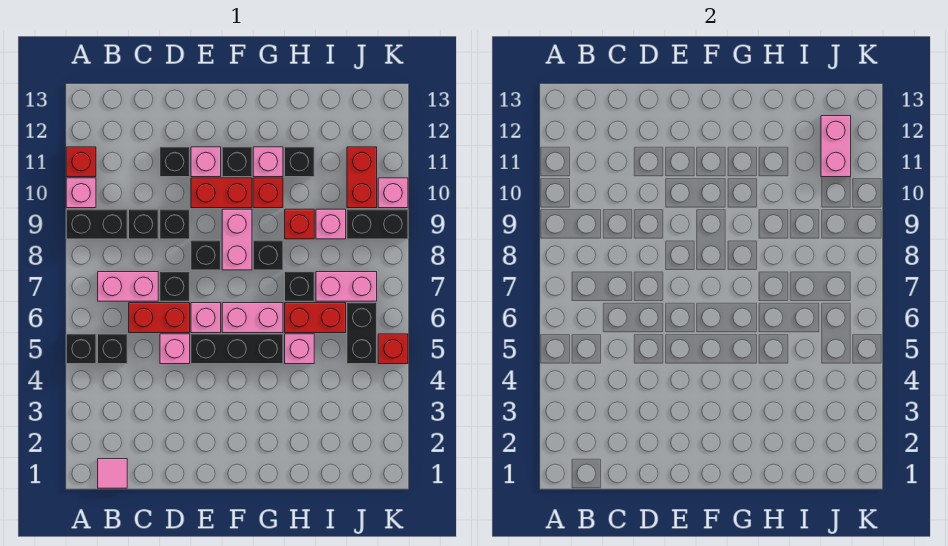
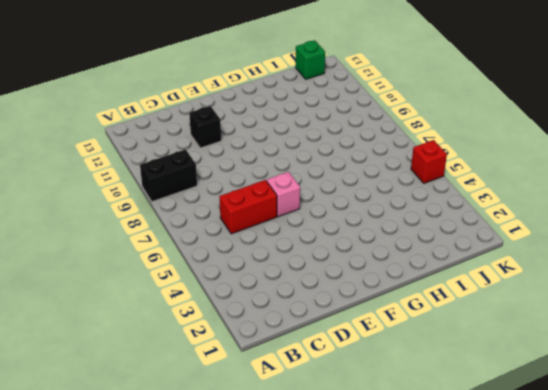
green 1x1 brick [295,40,325,79] -> none
none -> black 1x1 brick [66,334,96,364]
none -> pink 1x1 brick [66,178,96,208]
none -> red 1x1 brick [66,147,96,177]
none -> pink 1x1 tile [98,459,127,488]

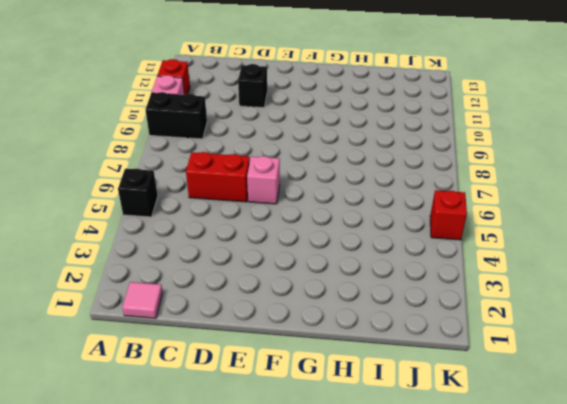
none -> black 1x1 brick [98,334,127,364]
none -> pink 1x2 brick [98,272,158,301]
none -> black 1x1 brick [129,209,158,239]
none -> pink 1x1 brick [160,334,190,364]

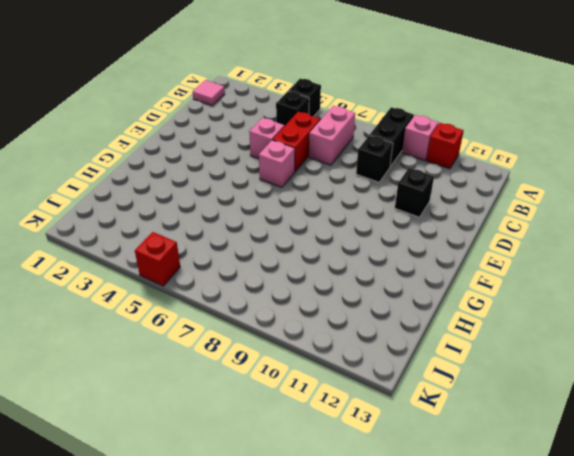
none -> black 1x1 brick [160,272,190,301]
none -> black 1x1 brick [160,209,190,239]
none -> black 1x3 brick [191,334,283,364]
none -> black 1x1 brick [191,240,221,270]

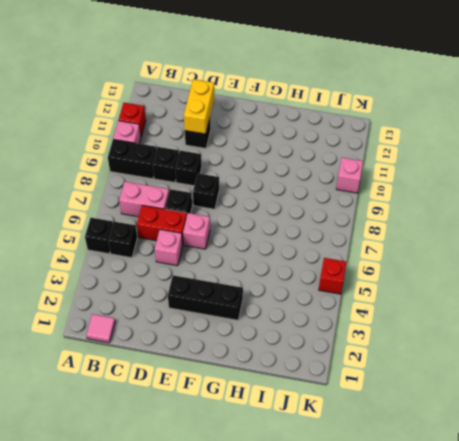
yellow 1x2 brick [184,79,215,134] -> none
black 1x3 brick [168,275,243,320] -> black 1x3 brick moved to [191,334,283,364]
none -> red 1x2 brick [191,178,252,208]
none -> pink 1x1 brick [191,147,221,177]
none -> pink 1x2 brick [222,303,283,333]
none -> pink 1x2 brick [222,209,252,270]

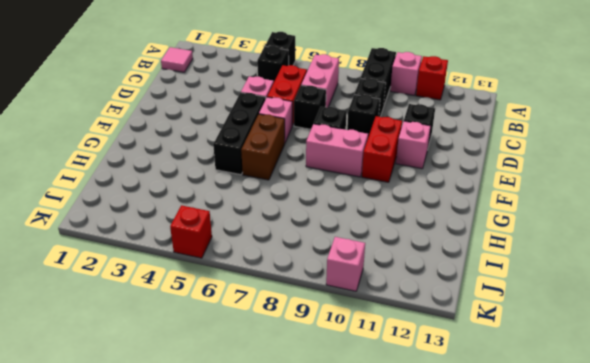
brown 1x2 brick [241,114,285,180] -> pink 1x2 brick [222,303,283,333]
none -> black 1x1 brick [222,147,252,177]
none -> black 1x1 brick [253,240,283,270]
none -> red 1x1 brick [253,178,283,208]
none -> pink 1x1 brick [253,147,283,177]

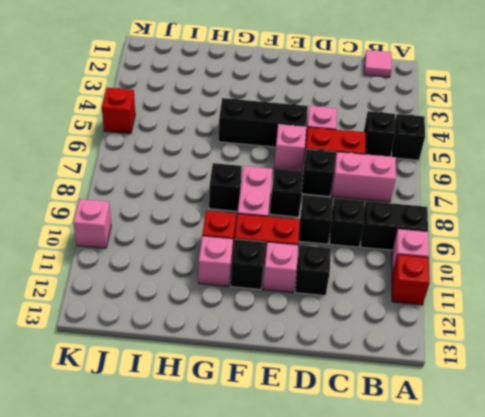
none -> pink 1x2 brick [222,303,283,333]
none -> pink 1x1 brick [285,334,314,364]
none -> red 1x2 brick [285,303,346,333]
none -> black 1x1 brick [285,272,314,301]

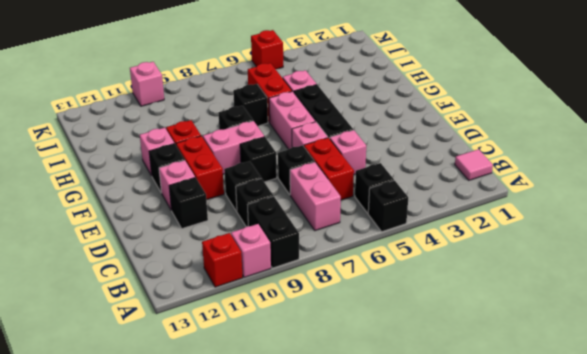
none -> red 1x1 brick [285,209,314,239]
none -> black 1x1 brick [285,147,314,177]
none -> pink 1x2 brick [316,272,377,301]
none -> pink 1x1 brick [316,209,346,239]

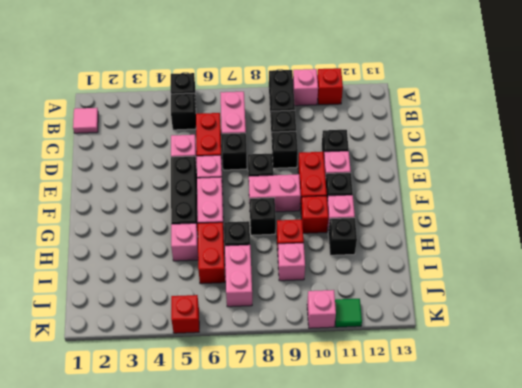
green 1x1 tile [335,299,362,327] -> none
none -> black 1x2 brick [347,303,377,364]
none -> black 1x2 brick [347,209,408,239]
none -> red 1x2 brick [347,147,377,208]
none -> pink 1x2 brick [821,116,851,177]

